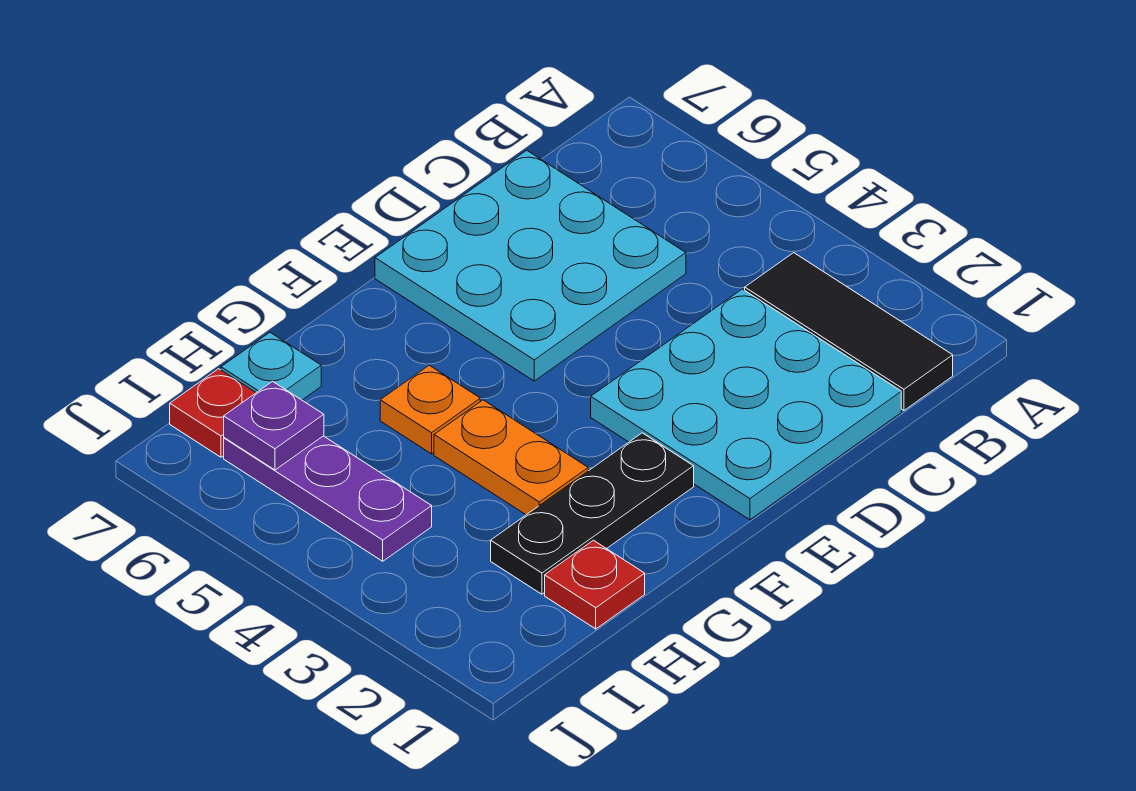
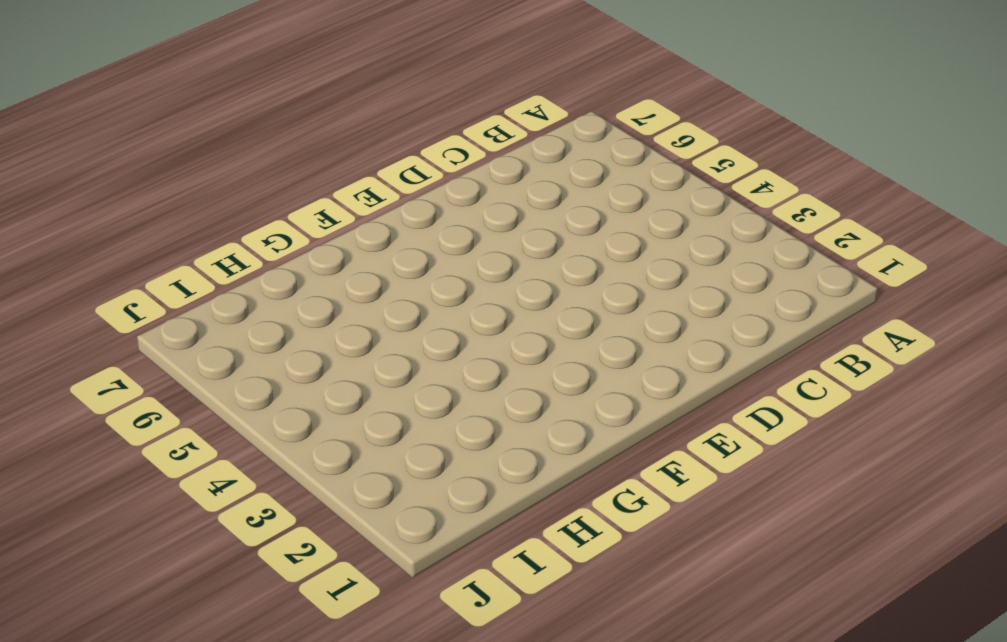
none -> black 1x3 tile [745,253,953,411]
none -> cyan 3x3 plate [591,289,901,520]

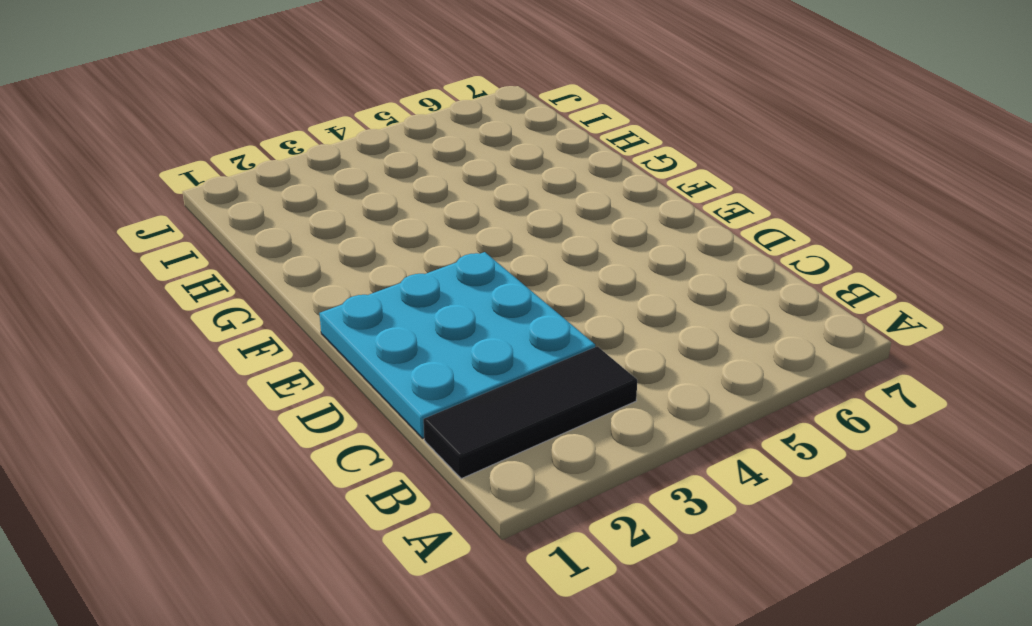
none -> cyan 3x3 plate [375,150,686,381]
none -> black 1x3 plate [491,433,694,594]

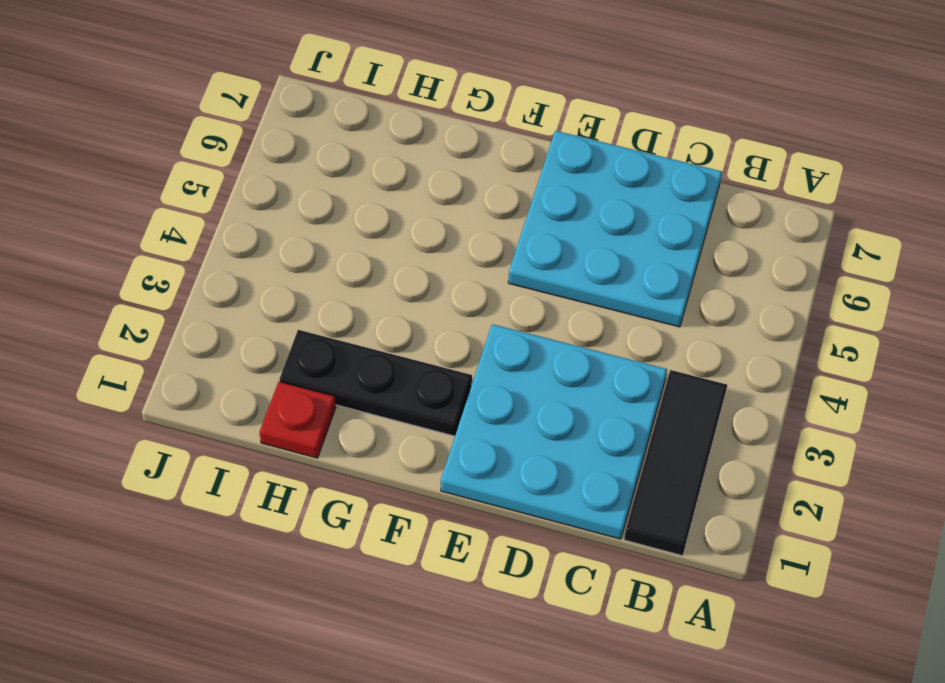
none -> orange 1x2 plate [434,400,588,515]
none -> orange 1x1 plate [380,365,480,454]

